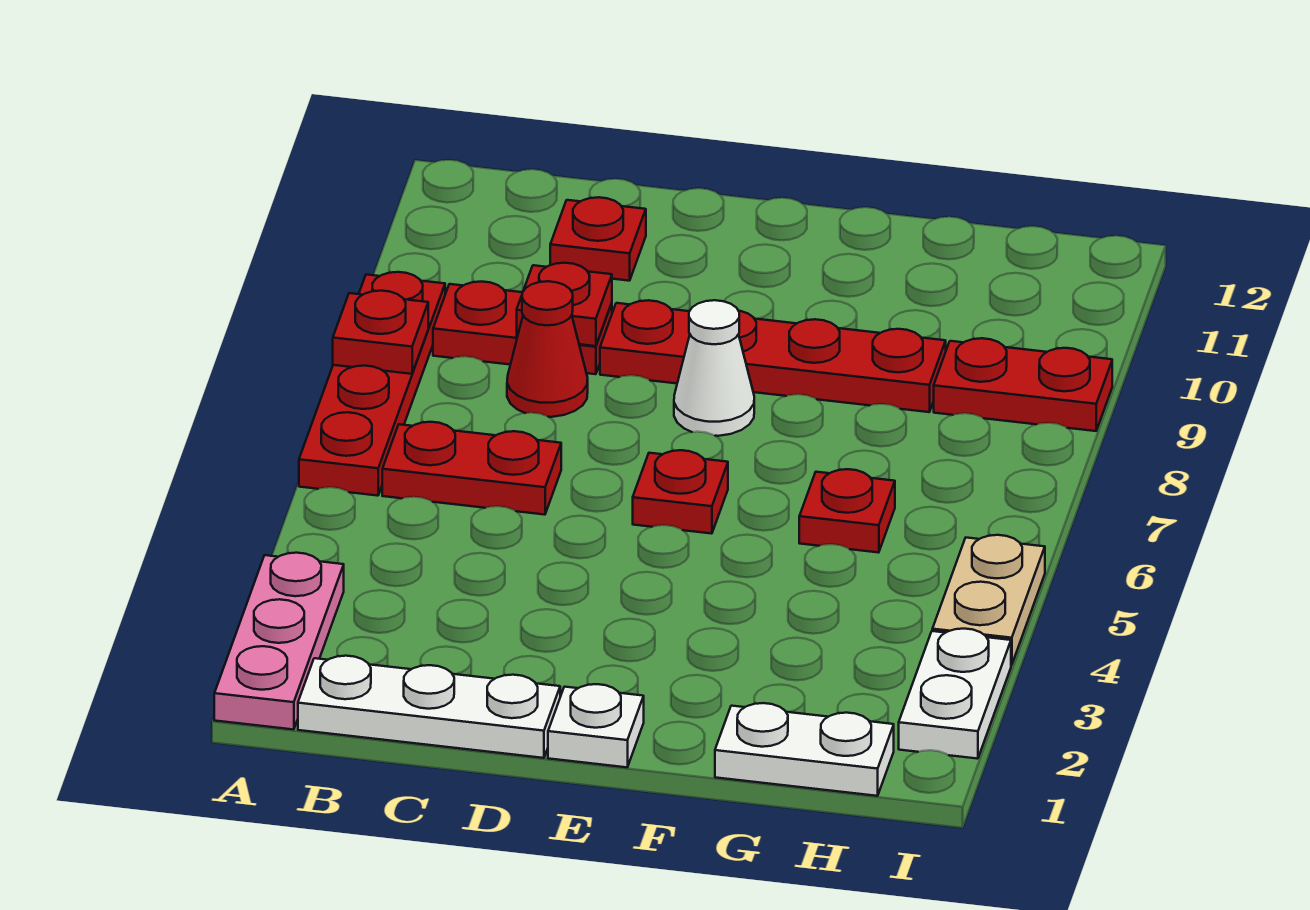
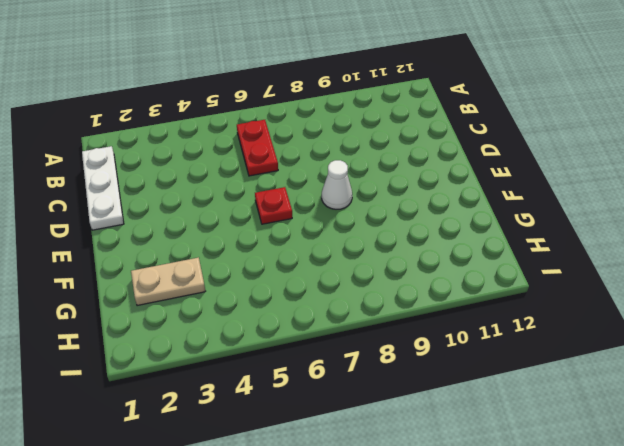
tan 1x2 plate [131,257,205,306] -> tan 1x2 plate moved to [932,535,1045,665]
none -> pink 1x3 plate [214,553,344,730]
none -> red 1x4 plate [299,272,445,496]
none -> red 1x2 plate [433,282,612,374]

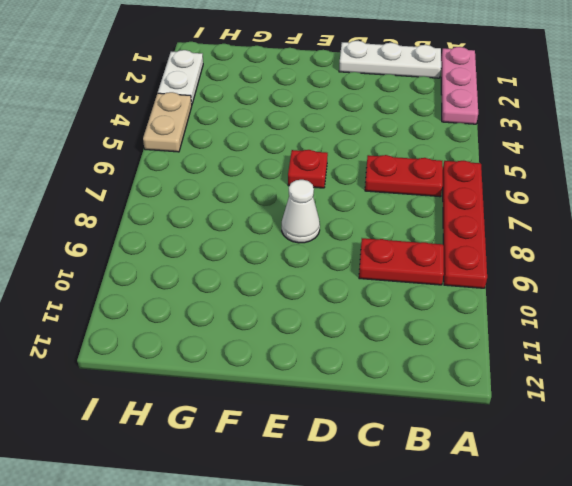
none -> red 1x1 cone [507,281,588,417]
none -> red 1x1 plate [550,197,646,281]
none -> red 1x4 plate [600,300,946,412]

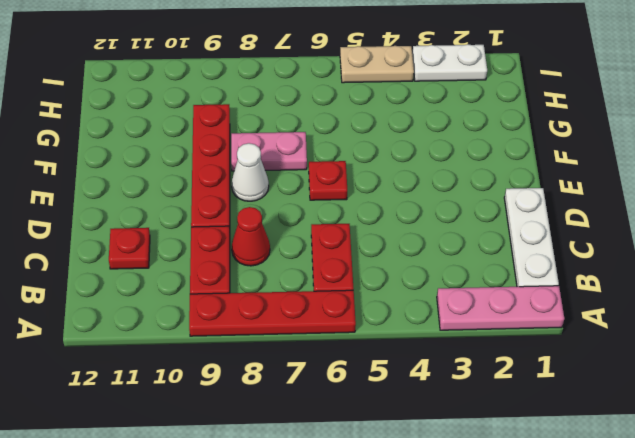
pink 1x2 plate [231,132,307,171] -> none
none -> white 1x1 plate [548,684,644,767]
none -> white 1x2 plate [715,703,894,796]
none -> red 1x1 plate [799,469,895,553]

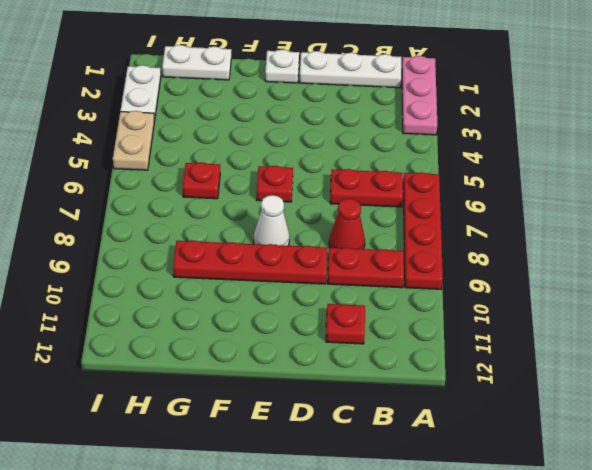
none -> red 1x2 plate [934,338,1112,431]
none -> red 1x1 plate [333,291,428,374]
none -> red 1x1 plate [517,263,612,346]

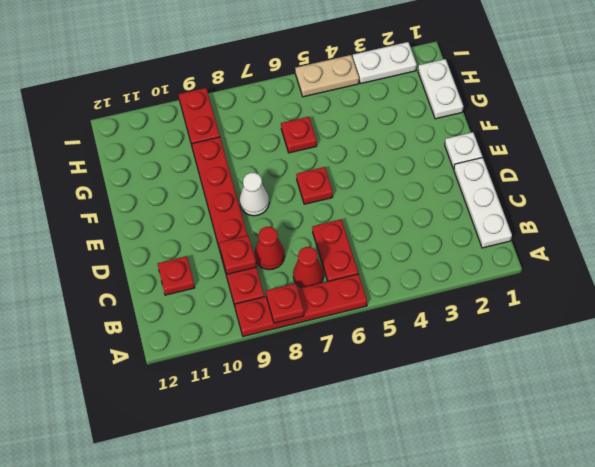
red 1x1 cone [293,247,324,288] -> none
none -> pink 1x3 plate [214,553,344,730]

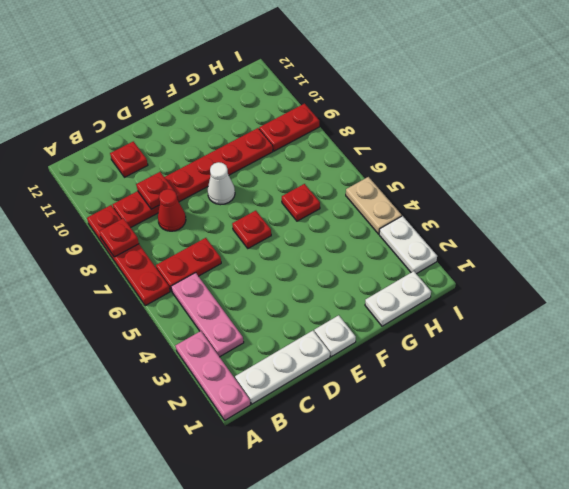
pink 1x3 plate [171,273,244,357] -> none

